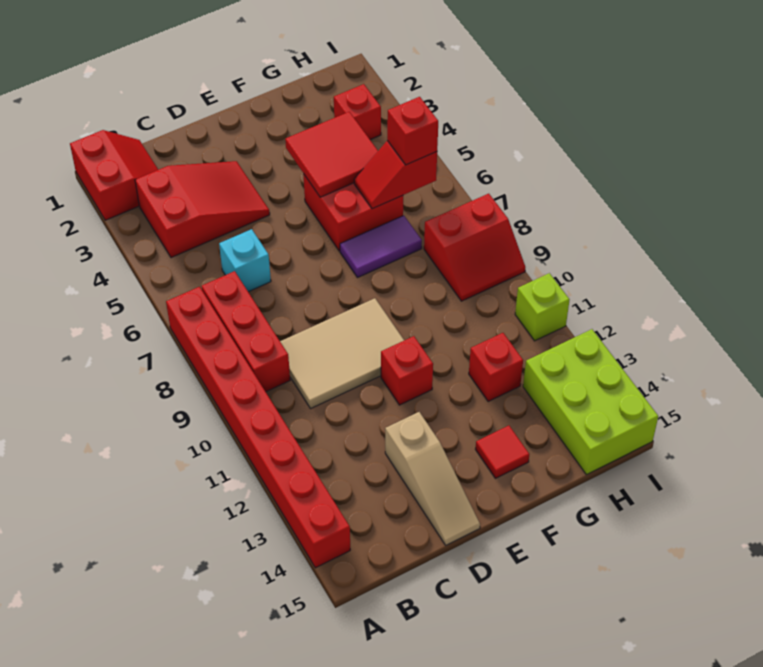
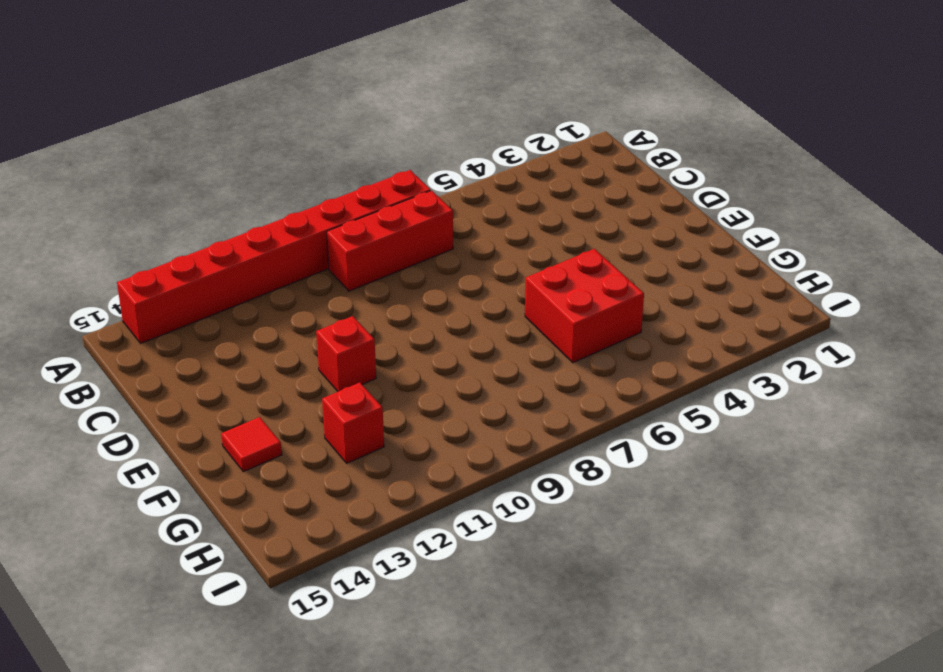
none -> red 2x2 slope [70,130,158,220]
none -> red 2x3 slope [135,161,270,258]
none -> cyan 1x1 brick [219,229,271,292]

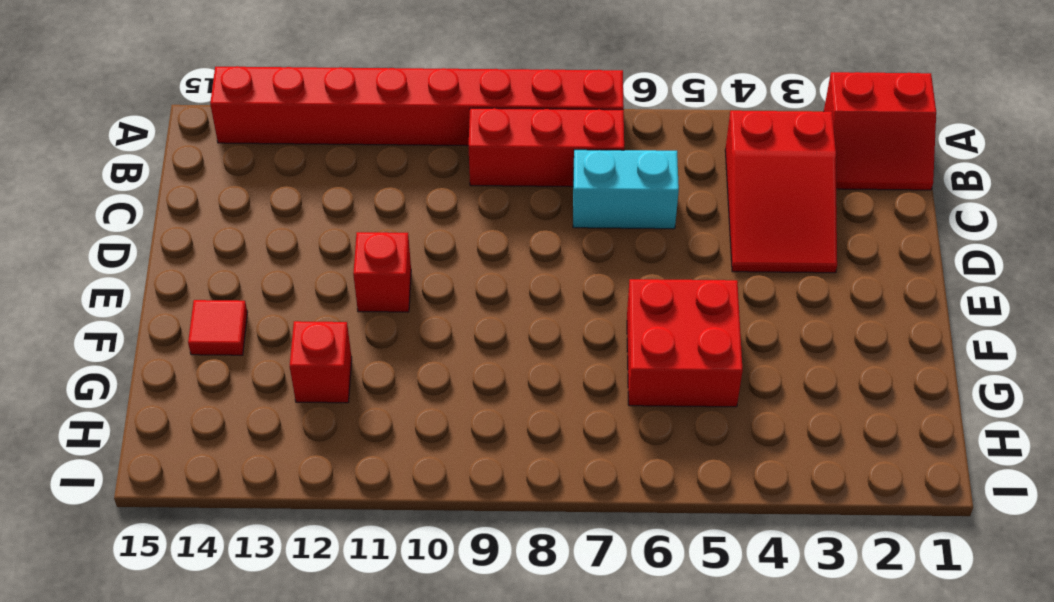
cyan 1x2 brick [573,150,679,229] -> cyan 1x1 brick [219,229,271,292]
none -> tan 2x3 tile [280,298,404,409]
none -> tan 1x3 slope [385,412,480,545]
none -> purple 1x2 tile [340,216,422,278]

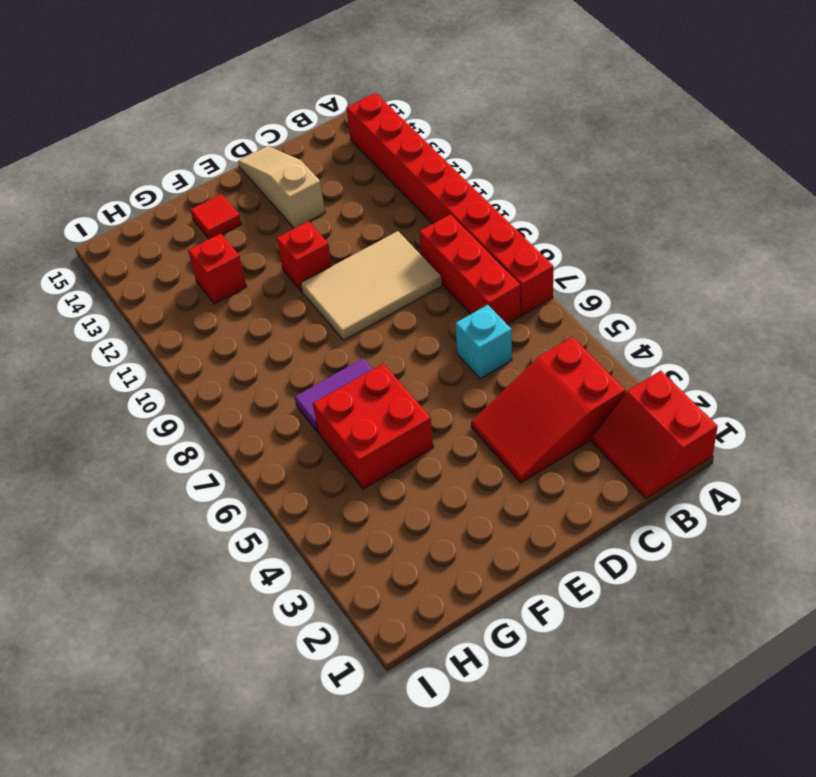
none -> red 1x1 brick [334,84,381,140]
none -> red 2x2 slope [424,194,525,301]
none -> lime 2x3 brick [523,329,658,475]

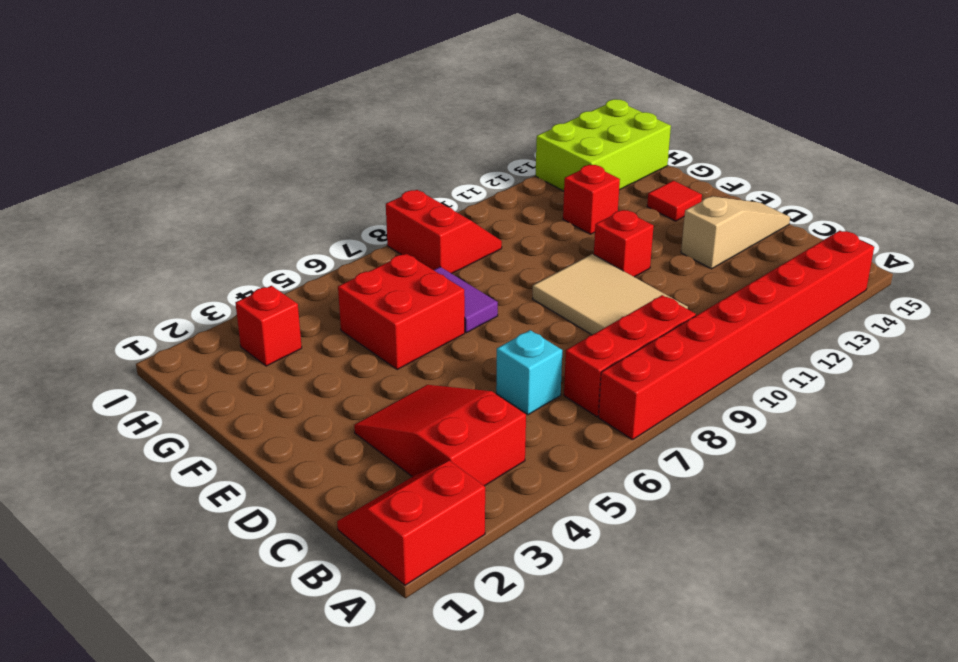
none -> lime 1x1 brick [515,273,569,341]
none -> red 2x2 tile [285,112,378,197]
none -> red 1x2 slope [354,141,437,209]

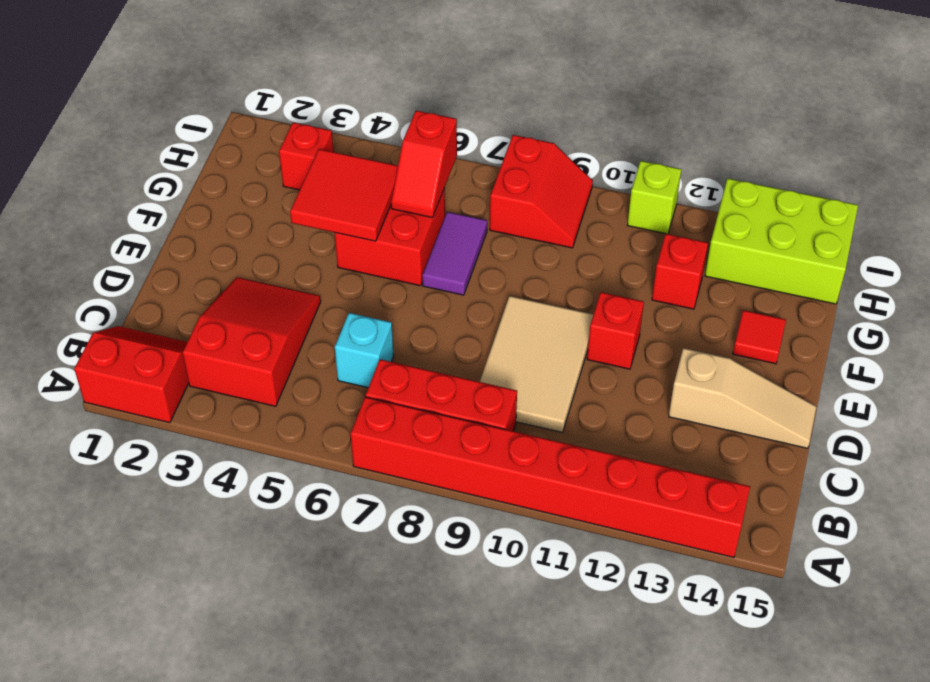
none -> red 1x1 brick [387,97,438,165]

